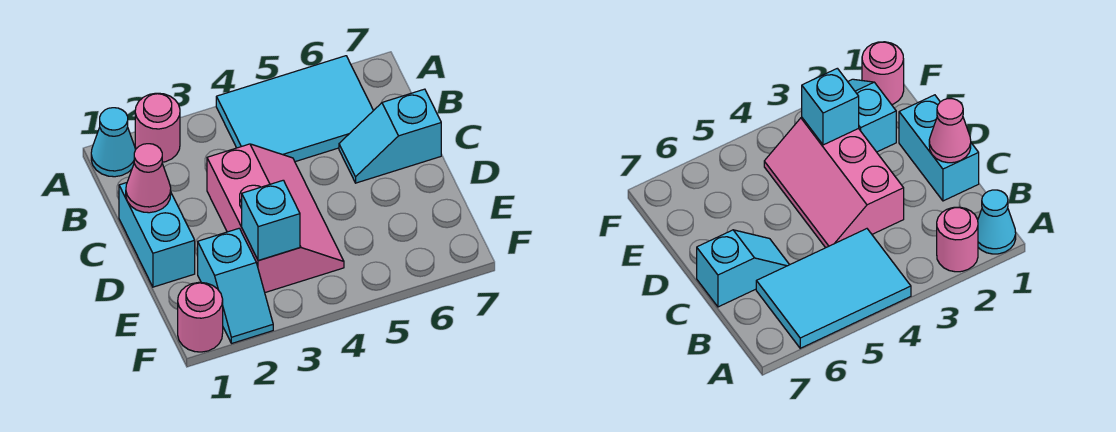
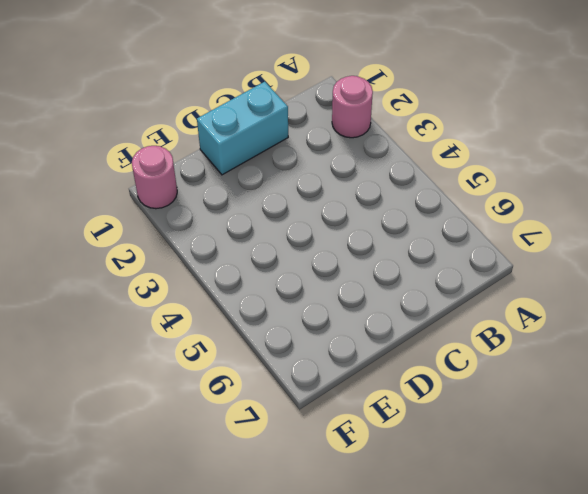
none -> cyan 1x1 cone [91,108,136,177]
none -> cyan 2x3 tile [216,56,373,162]

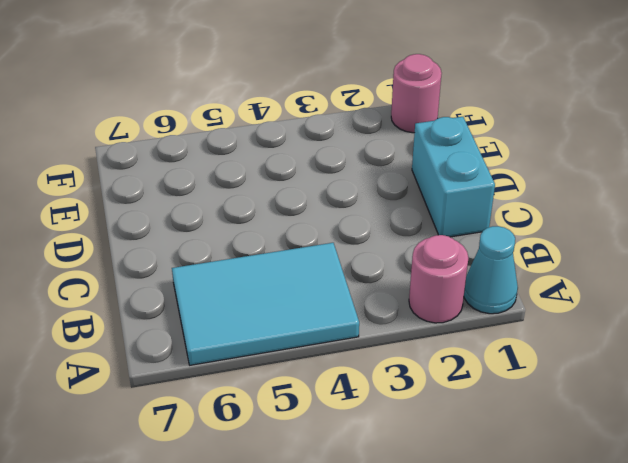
none -> pink 2x3 slope [207,144,344,292]
none -> cyan 1x2 slope [339,89,441,183]

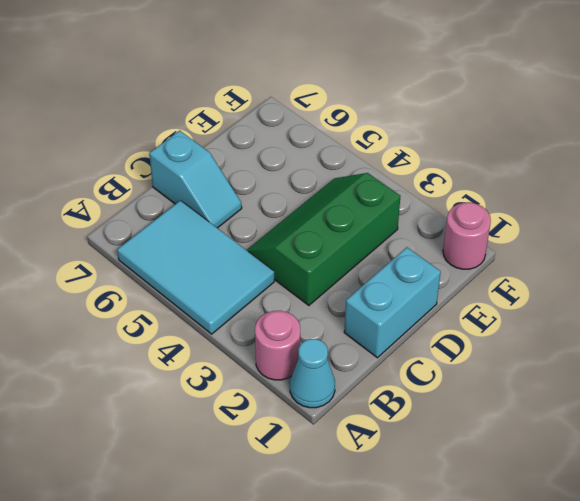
green 2x3 slope [247,173,400,305] -> pink 2x3 slope [207,144,344,292]
none -> cyan 1x2 slope [198,228,273,344]
none -> pink 1x1 cone [126,144,171,213]

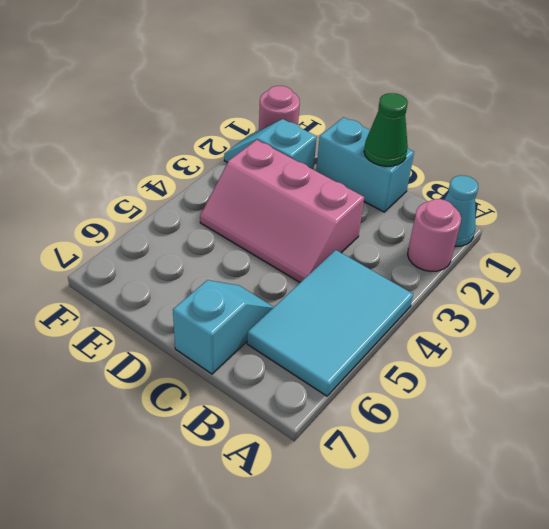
green 1x1 cone [364,93,408,166] -> pink 1x1 cone [126,144,171,213]
none -> cyan 1x1 brick [242,180,300,261]

